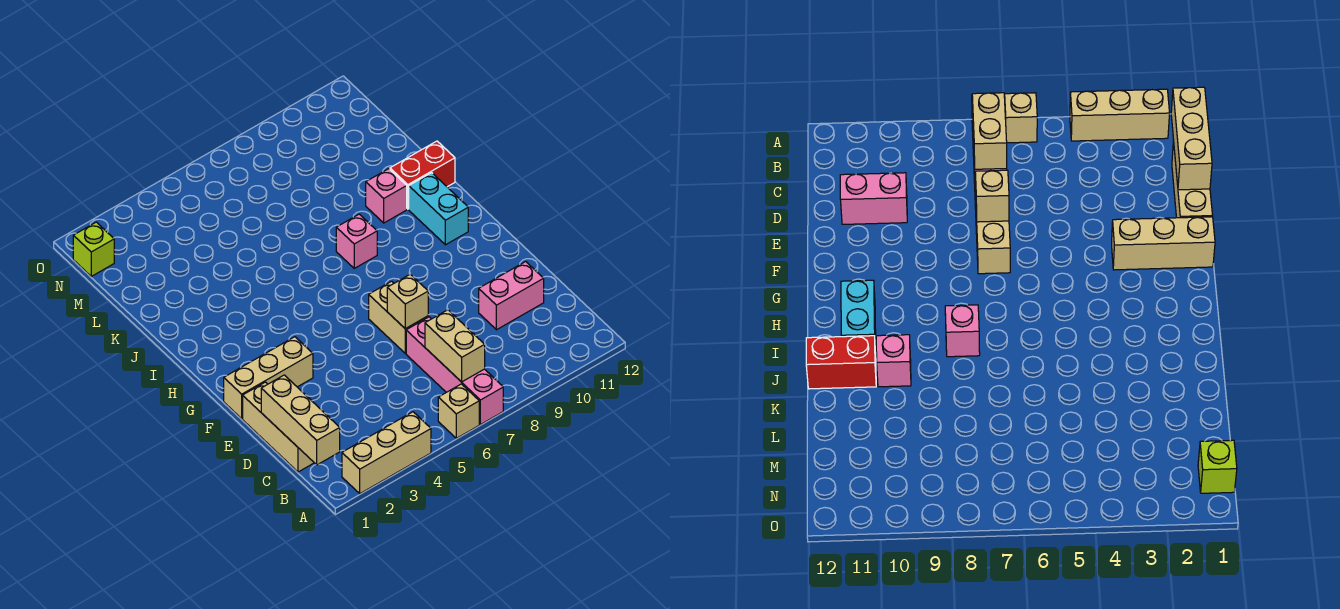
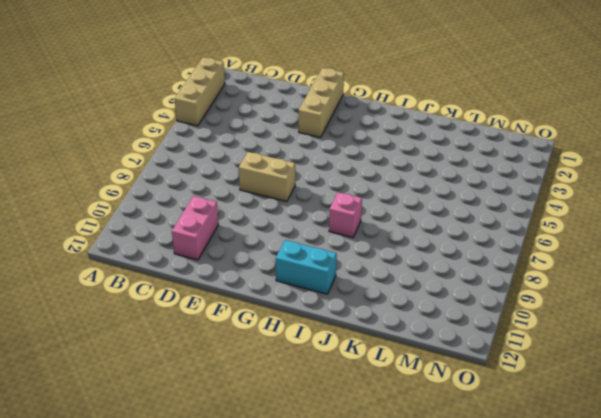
none -> tan 1x1 brick [438,384,479,438]
none -> pink 1x4 brick [406,317,503,425]
none -> tan 1x3 brick [243,382,314,472]

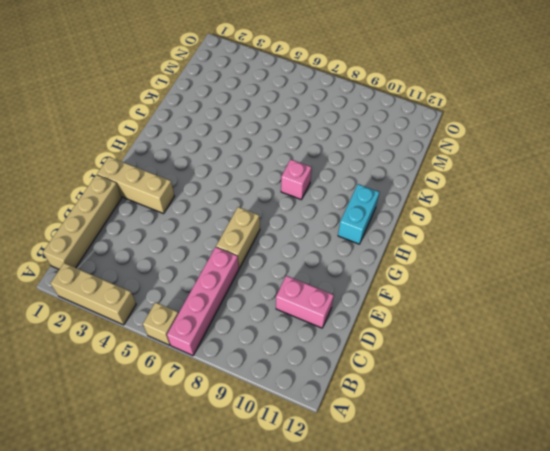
tan 1x4 brick [43,175,122,269] -> tan 1x3 brick [243,382,314,472]
none -> pink 1x1 brick [366,169,407,223]
none -> red 1x2 brick [390,141,455,209]
none -> lime 1x1 brick [73,222,114,276]

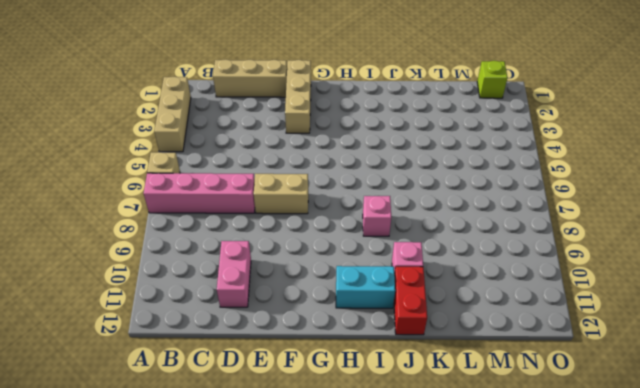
none -> tan 1x3 brick [261,375,340,465]
none -> tan 1x2 brick [425,310,485,382]
none -> tan 1x1 brick [387,274,428,329]

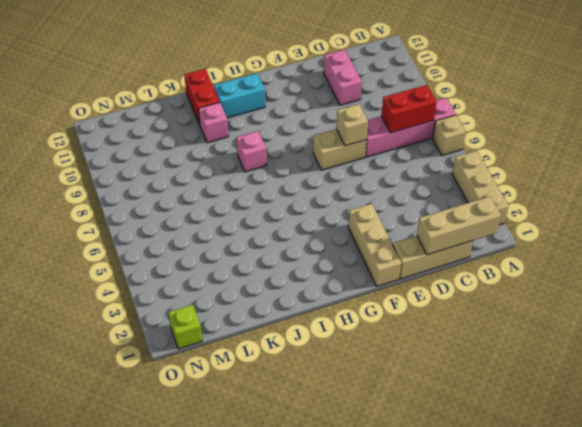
red 1x2 brick [381,85,437,133] -> tan 1x2 brick [425,310,485,382]

